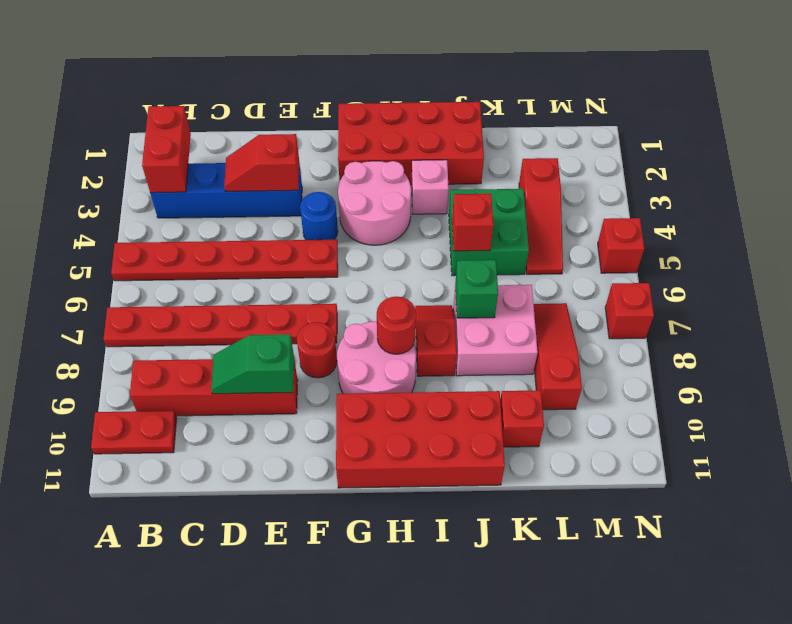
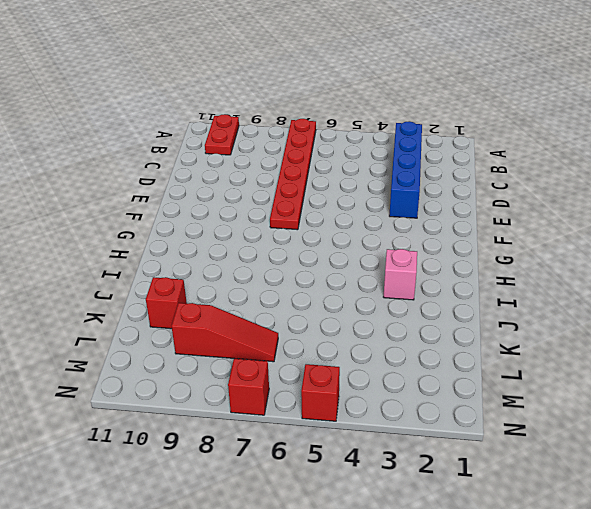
none -> red 1x6 plate [111,239,338,281]
none -> red 1x4 brick [130,359,298,416]
none -> blue 1x1 round brick [300,192,338,240]

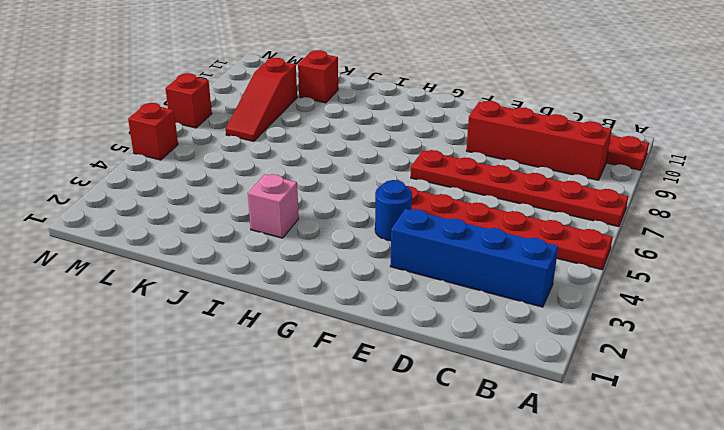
none -> red 1x1 round brick [297,322,337,378]
none -> red 2x4 brick [338,102,484,185]
none -> pink 2x2 round brick [338,161,411,245]

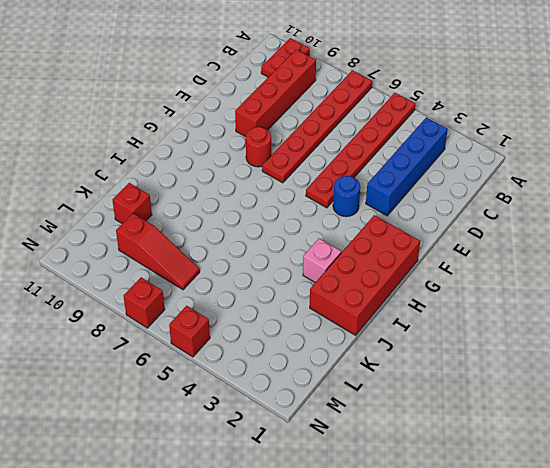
none -> pink 2x2 round brick [338,161,411,245]
none -> pink 2x2 round brick [337,321,416,394]
none -> red 2x4 brick [336,391,505,488]

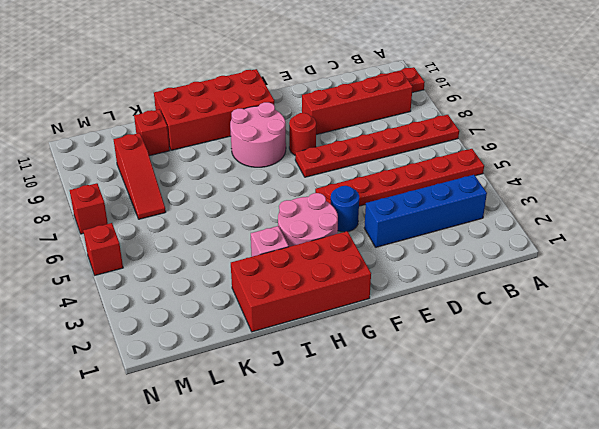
none -> red 1x2 slope [415,305,457,376]
none -> green 2x2 brick [449,189,529,276]
none -> pink 2x2 brick [453,285,538,376]

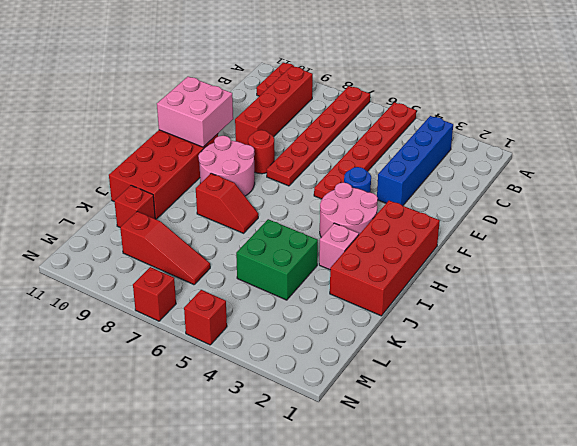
pink 2x2 brick [157,77,233,147] -> pink 2x2 brick moved to [453,285,538,376]
none -> red 1x3 slope [519,158,563,274]
none -> red 1x2 brick [142,106,191,193]
none -> red 1x2 slope [224,134,299,191]

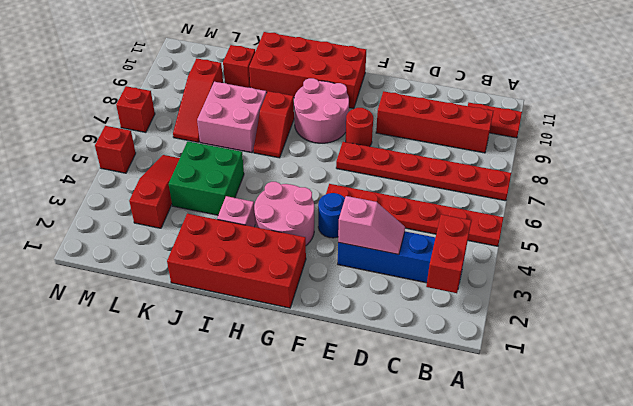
pink 1x2 slope [338,196,405,255] -> red 1x2 slope [224,134,299,191]
none -> green 1x2 slope [211,334,294,394]
none -> red 1x1 round brick [377,296,416,354]
none -> red 1x1 brick [452,194,493,251]

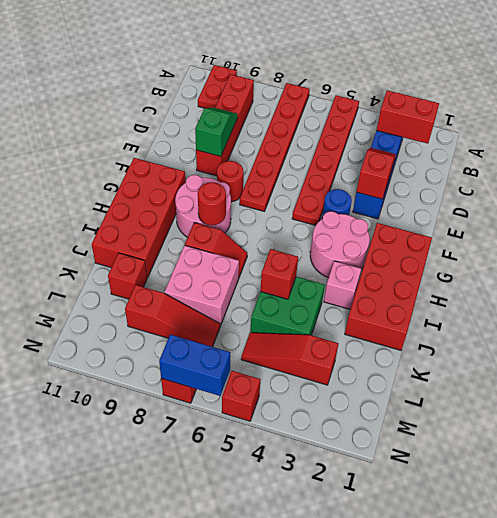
blue 1x2 brick [159,335,230,396] -> none
none -> green 1x1 brick [455,260,498,318]

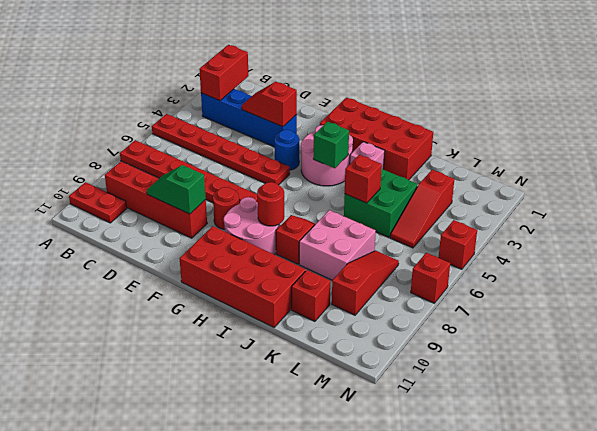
green 1x1 brick [314,122,349,168] -> green 1x1 brick moved to [455,260,498,318]

